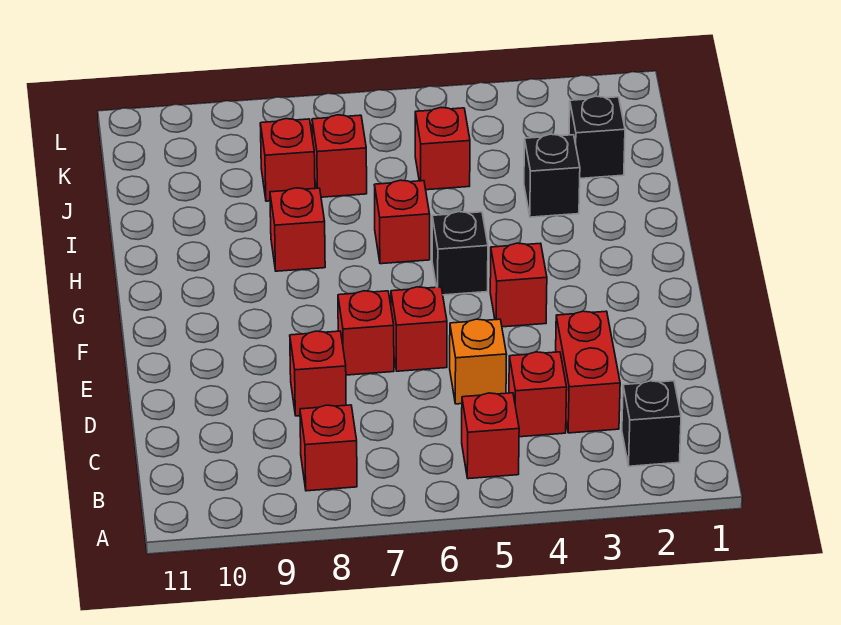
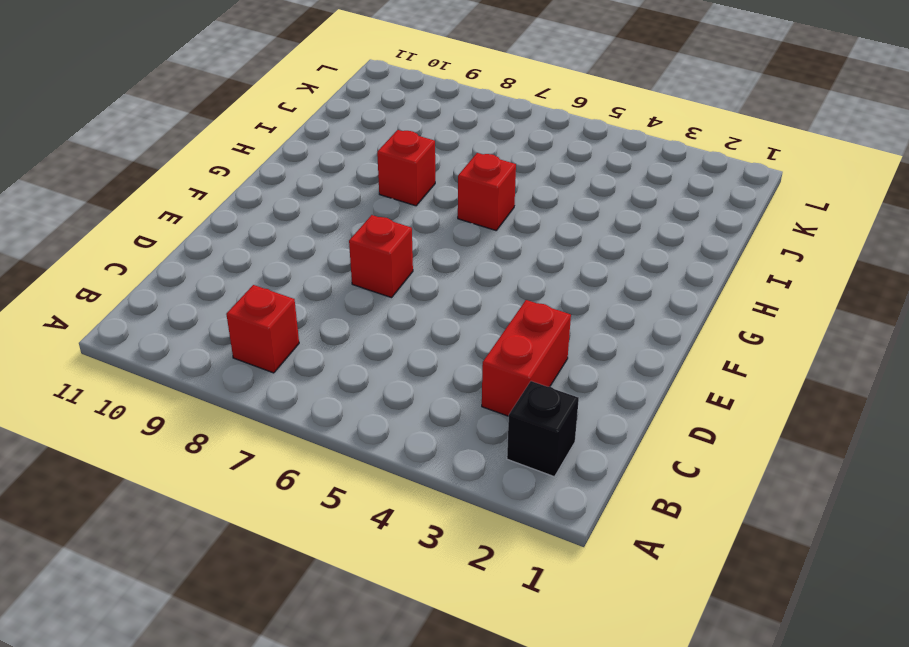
none -> red 1x1 brick [462,393,519,479]
none -> red 1x1 brick [509,352,567,437]
none -> orange 1x1 brick [450,319,507,404]

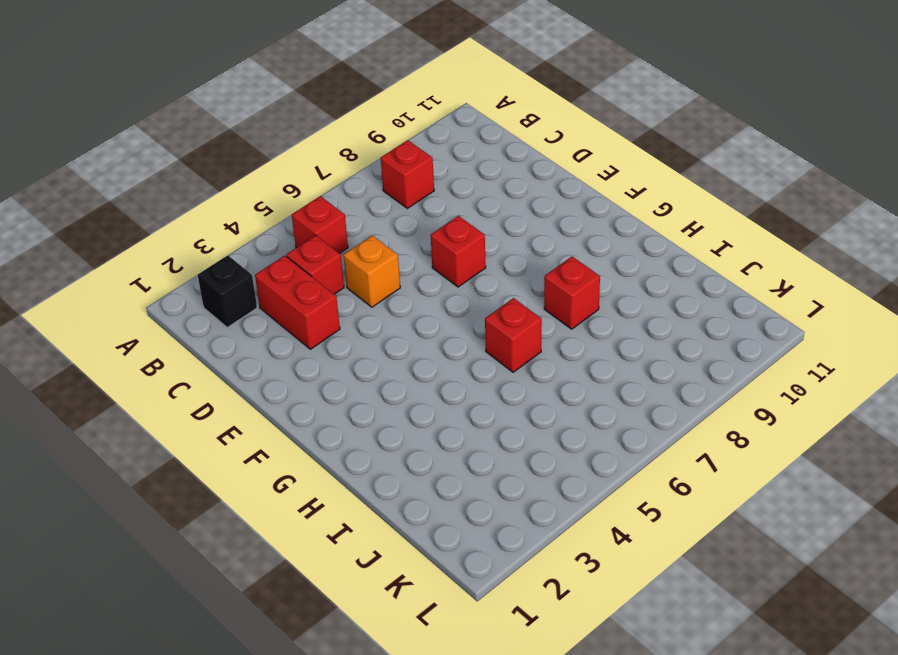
none -> red 1x1 brick [290,331,346,416]
none -> red 1x1 brick [391,287,447,371]
none -> red 1x1 brick [490,243,547,327]

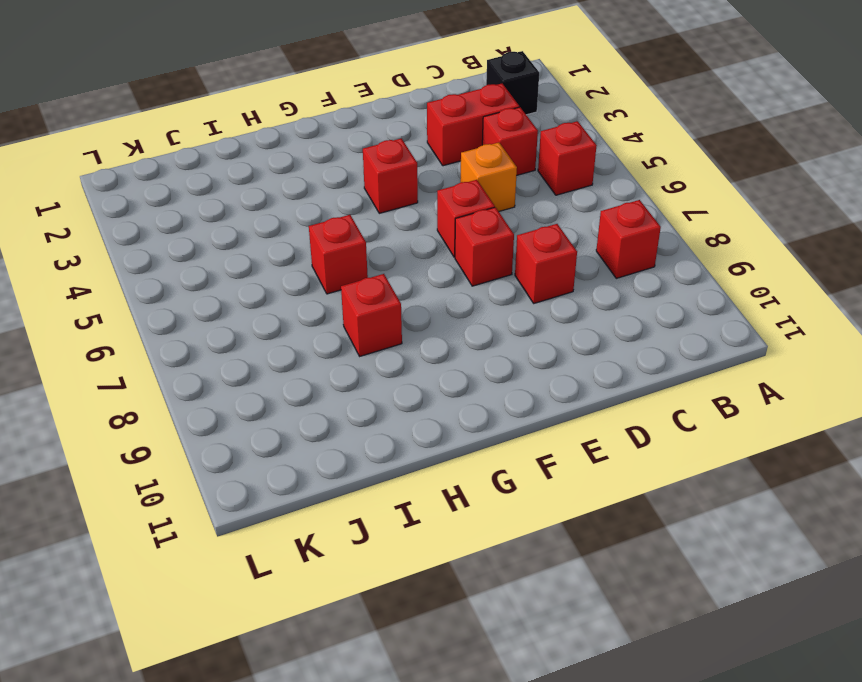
none -> black 1x1 brick [432,212,488,295]
none -> black 1x1 brick [524,134,580,217]
none -> black 1x1 brick [569,96,625,178]

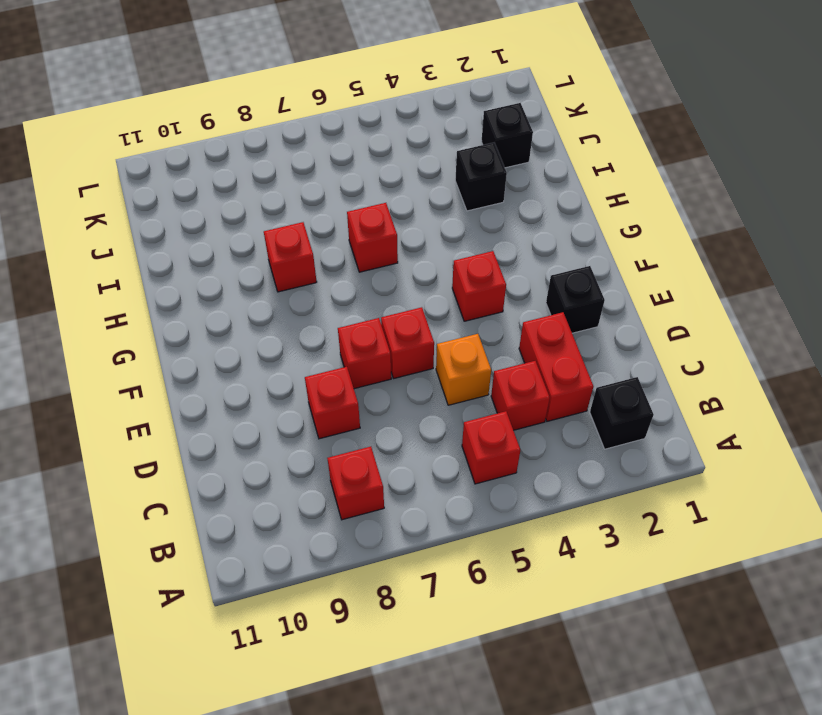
black 1x1 brick [546,266,605,333] -> black 1x1 brick moved to [432,212,488,295]
none -> red 1x1 brick [415,108,470,190]
none -> red 1x1 brick [312,115,367,197]
none -> red 1x1 brick [260,119,315,201]

